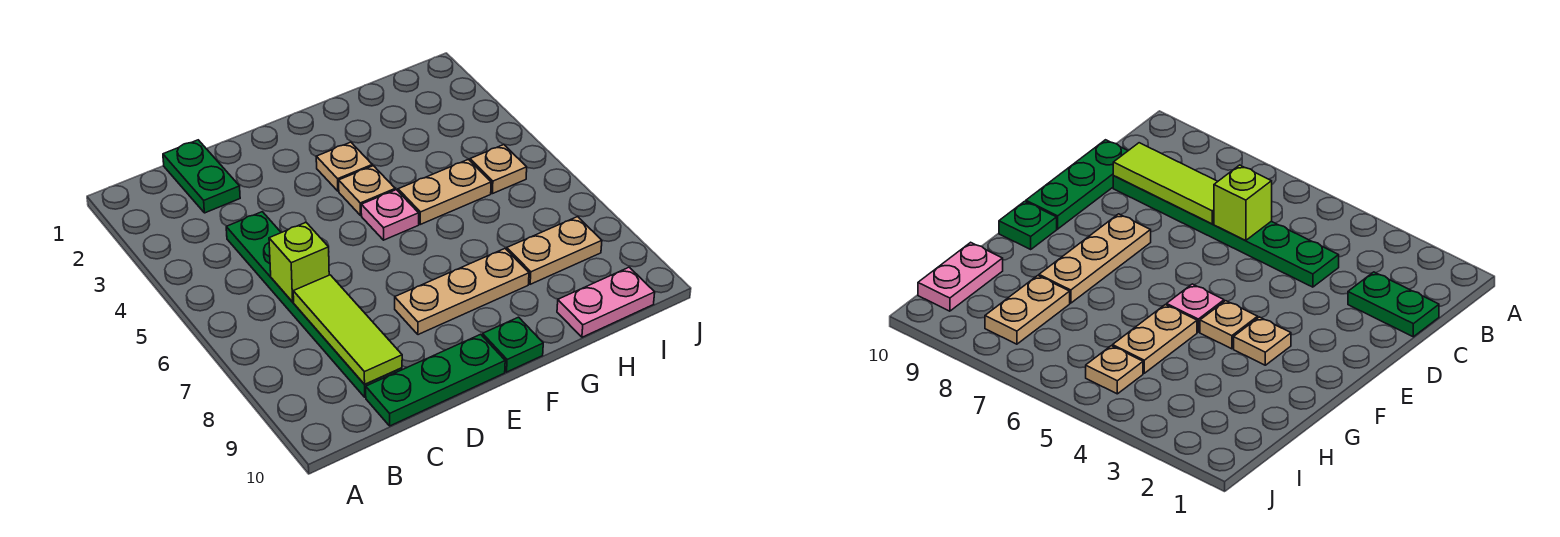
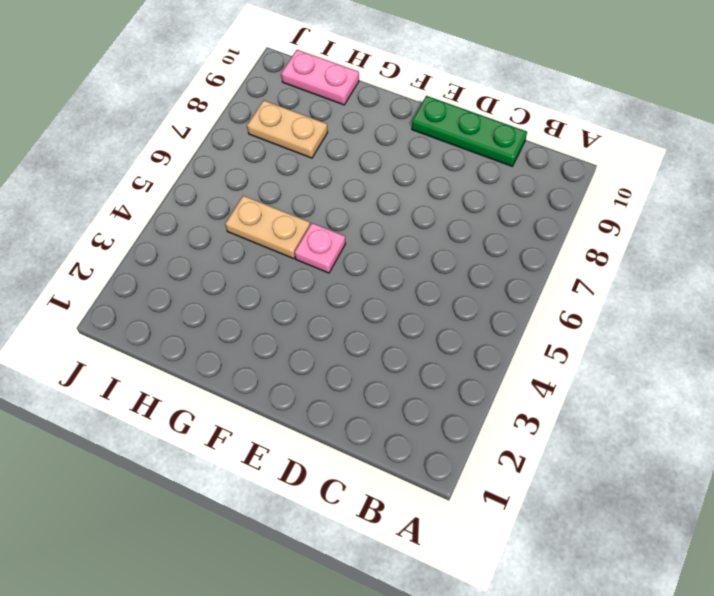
none -> green 1x2 plate [163,140,240,213]
none -> green 1x6 plate [226,212,402,397]
none -> tan 1x3 plate [395,249,529,335]

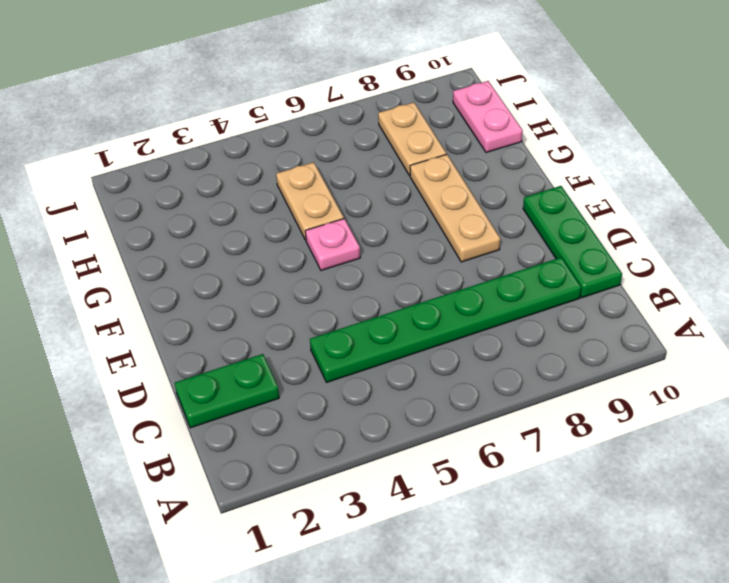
none -> tan 1x1 plate [316,142,372,191]
none -> tan 1x1 plate [339,166,395,215]
none -> green 1x1 plate [482,317,543,372]

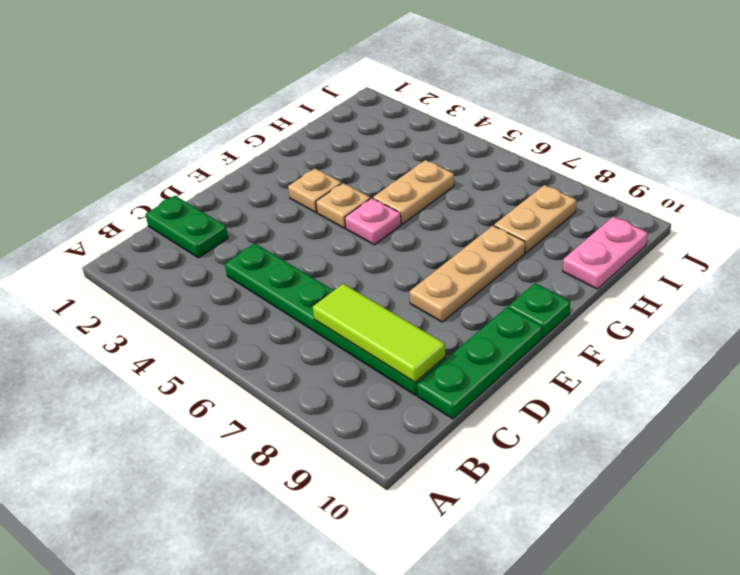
none -> tan 1x1 plate [470,144,527,194]
none -> lime 1x1 brick [269,222,329,302]

